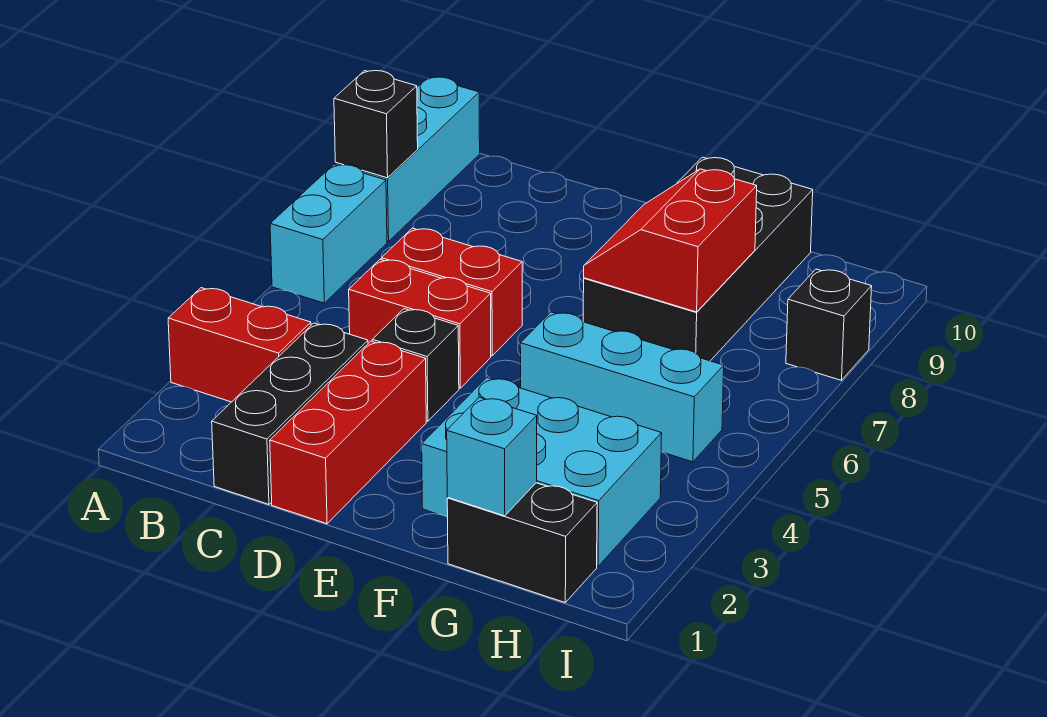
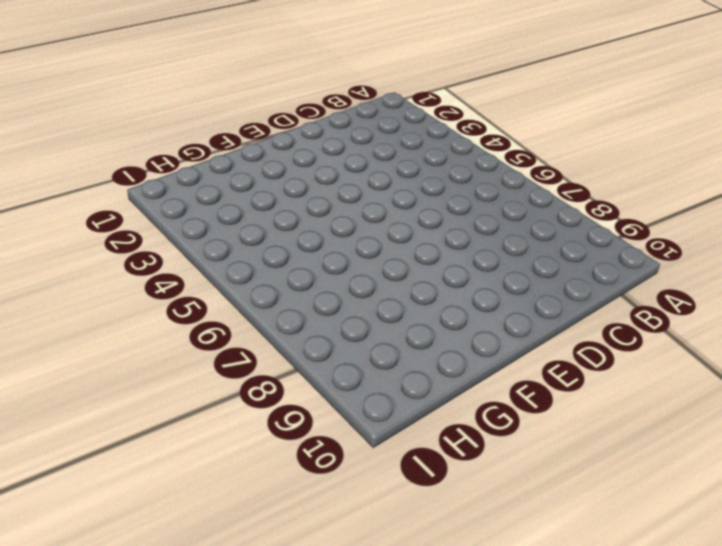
none -> red 1x2 brick [168,288,311,402]
none -> cyan 1x2 brick [270,165,387,303]
none -> cyan 1x3 brick [335,77,480,242]

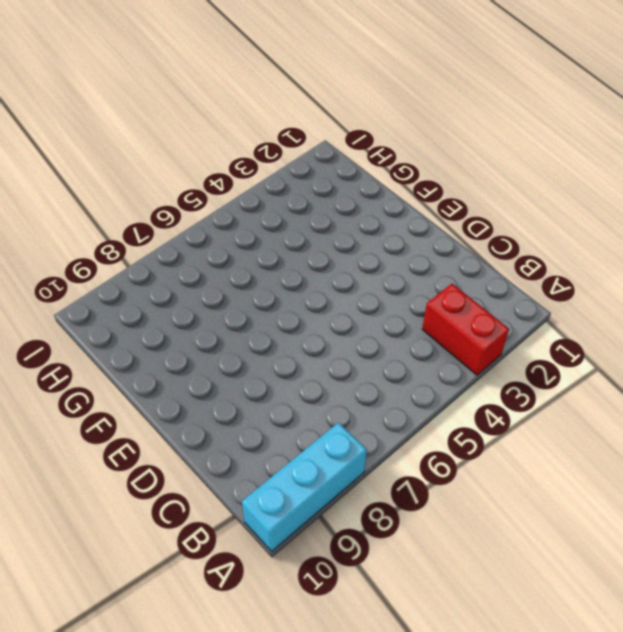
none -> cyan 1x2 brick [270,165,387,303]
none -> black 1x3 brick [212,323,368,504]
none -> red 1x2 brick [349,259,491,388]

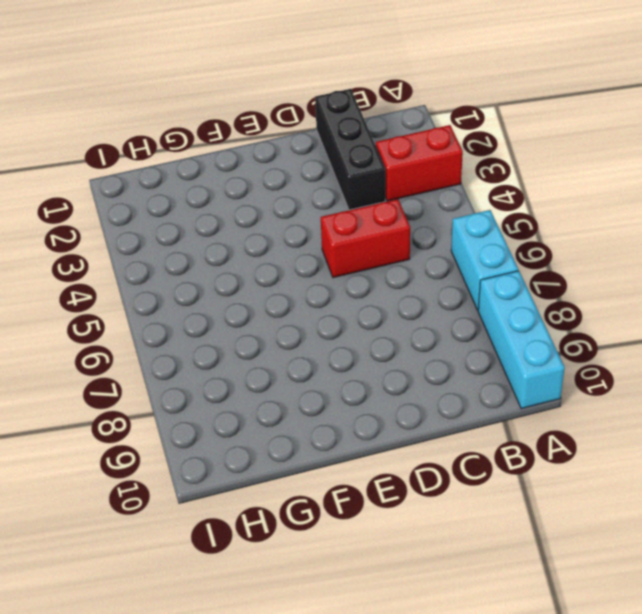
none -> red 1x2 brick [381,228,522,356]
none -> red 1x3 brick [270,341,426,524]
none -> black 1x1 brick [372,309,459,421]

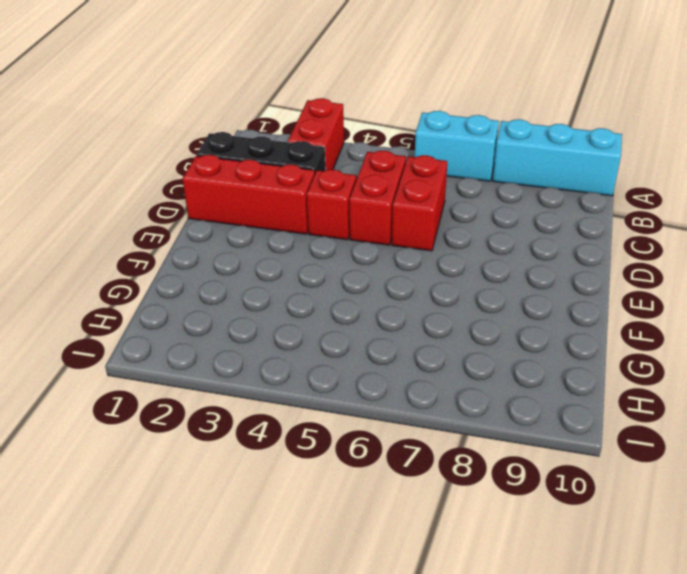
red 1x1 brick [307,170,356,240] -> black 1x1 brick [372,309,459,421]
none -> cyan 2x3 brick [422,378,662,566]
none -> cyan 1x3 brick [520,312,724,462]
none -> black 2x4 brick [583,157,813,361]

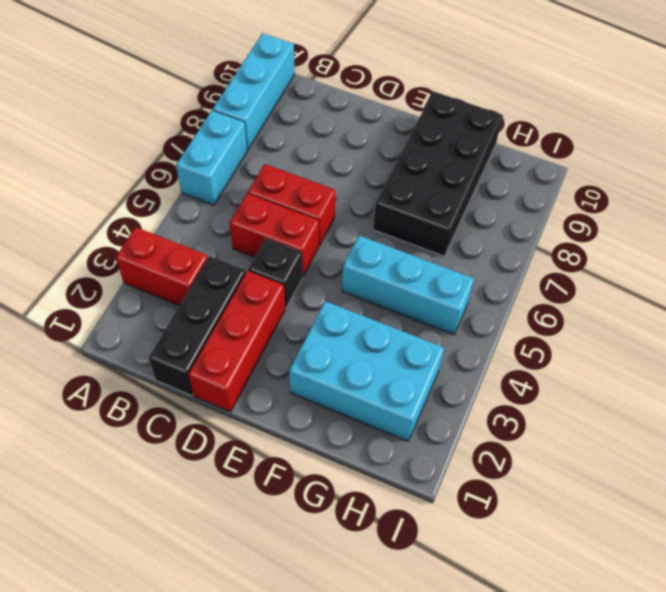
none -> black 1x2 brick [447,483,597,602]
none -> black 1x1 brick [786,269,872,380]
none -> black 1x1 brick [334,71,418,178]

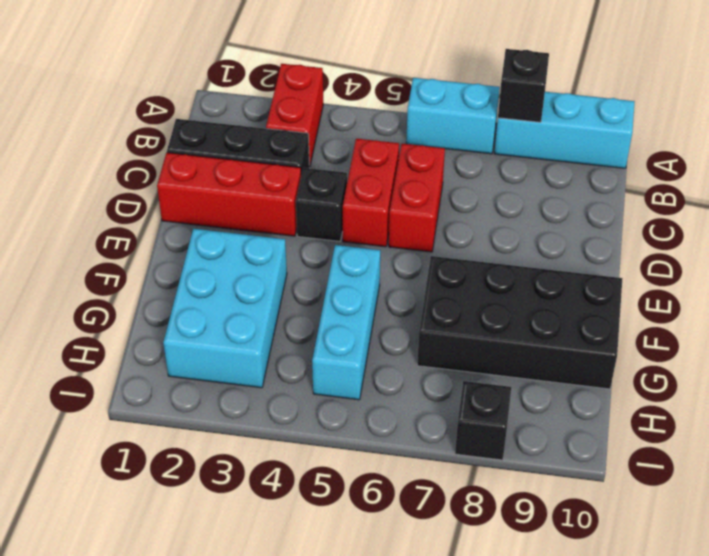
none -> black 1x2 brick [447,483,597,602]
none -> red 2x2 slope [584,169,757,312]
none -> cyan 1x1 brick [447,397,537,516]

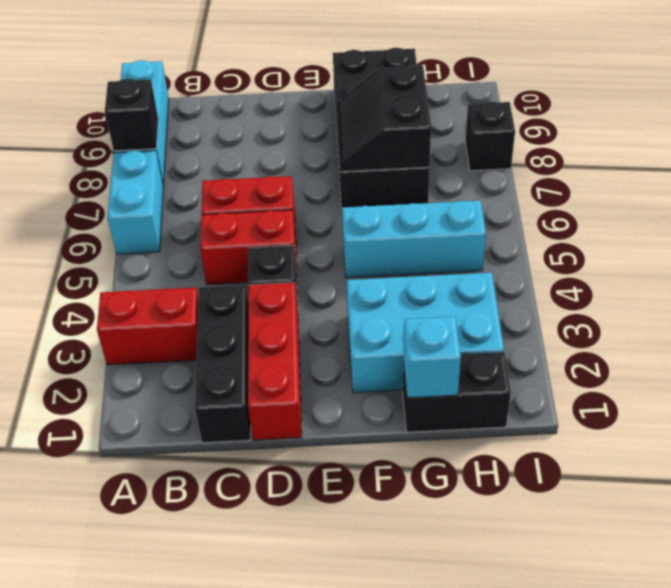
black 2x2 slope [336,65,431,172] -> red 2x2 slope [584,169,757,312]

